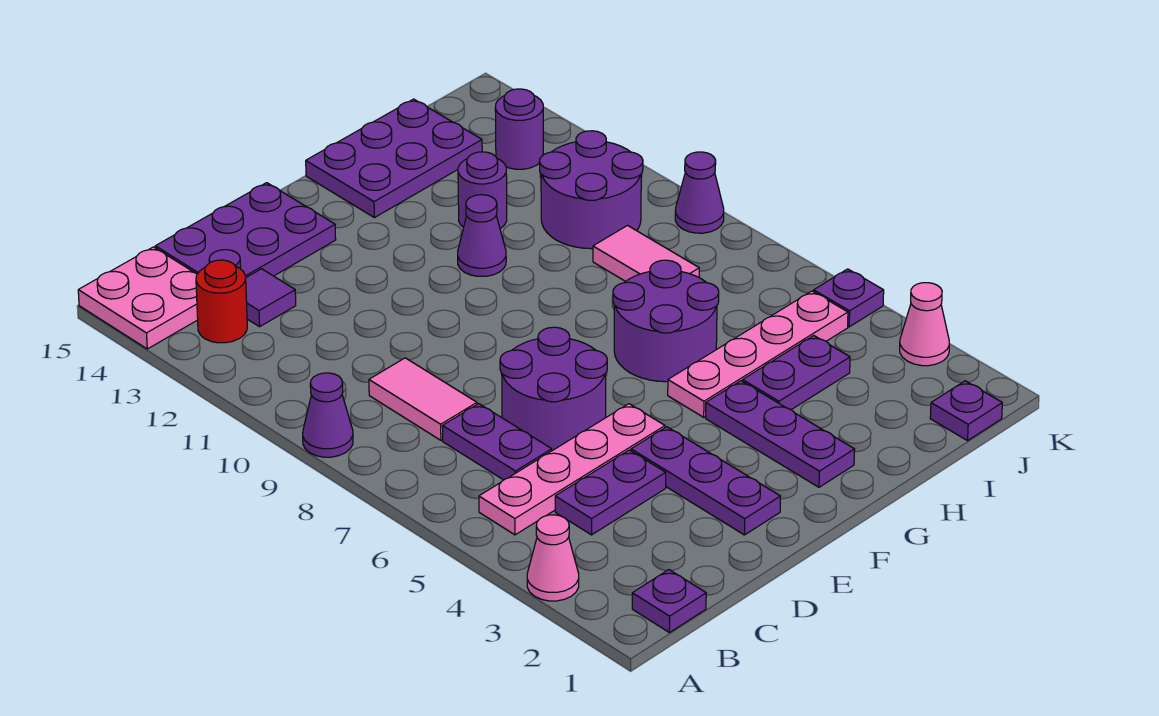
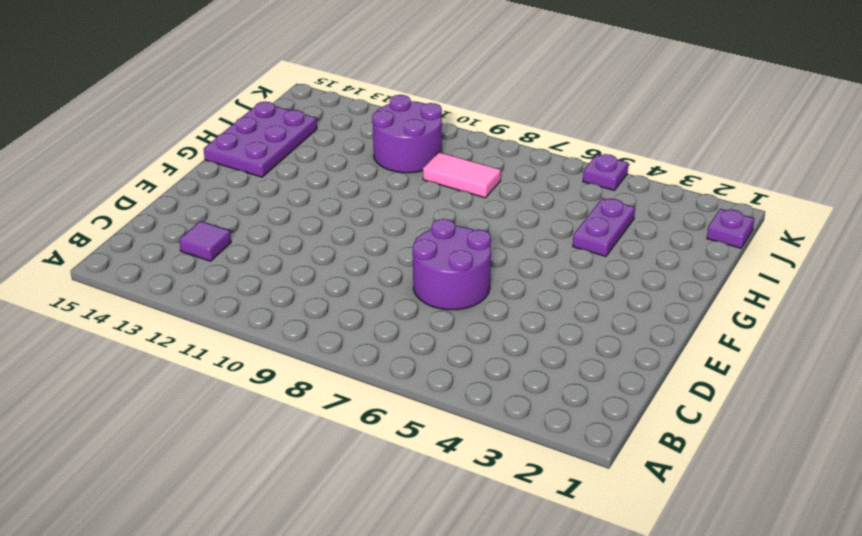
none -> pink 1x1 cone [527,515,579,601]
none -> purple 1x1 cone [303,373,353,457]
none -> pink 2x2 plate [78,247,198,349]

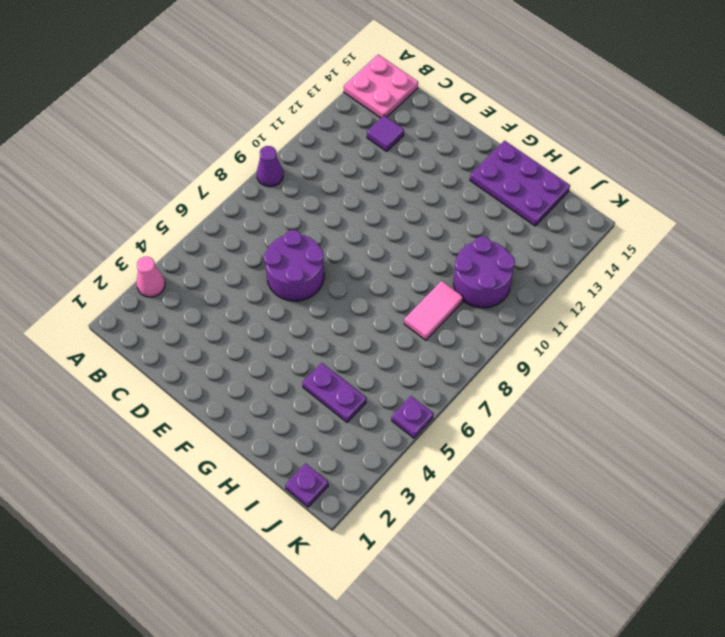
none -> purple 1x1 plate [632,570,706,633]
none -> pink 1x4 plate [479,404,665,535]
none -> red 1x1 round brick [196,260,247,343]

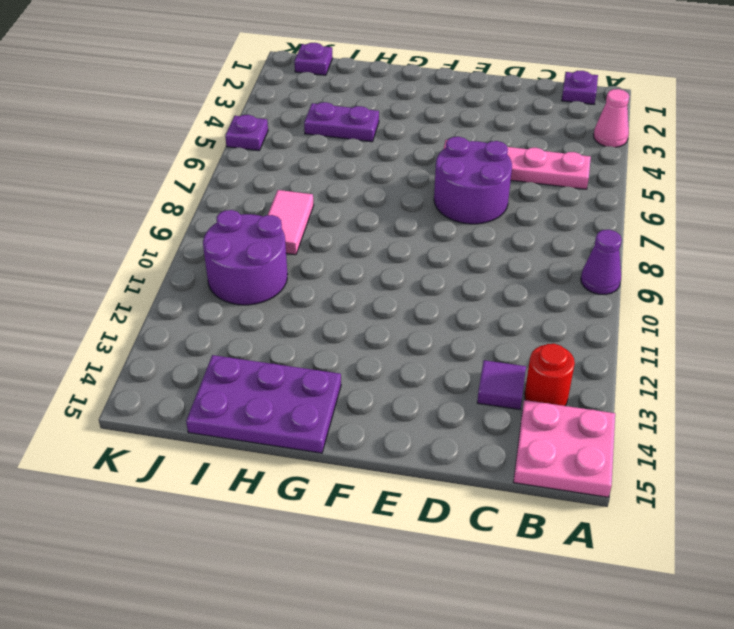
none -> purple 1x2 plate [555,450,666,535]
none -> purple 1x2 plate [442,404,552,480]
none -> pink 1x2 tile [369,358,477,440]

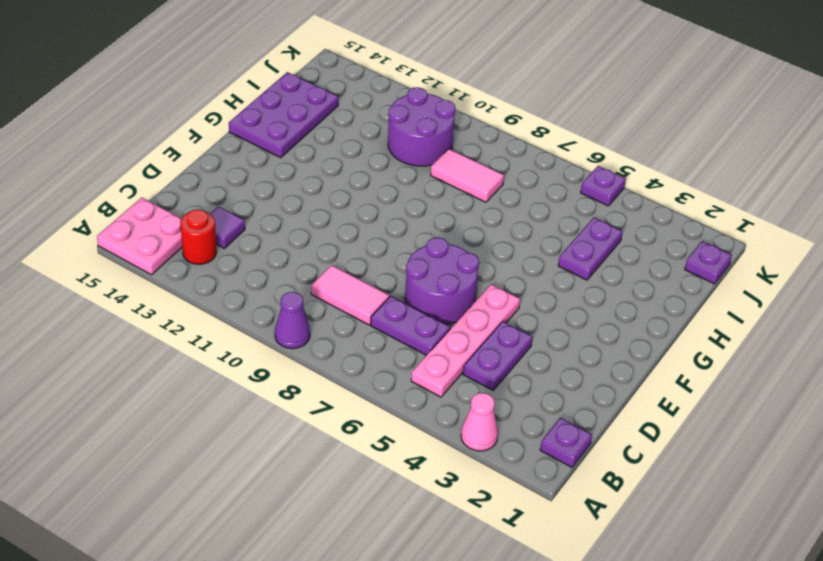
none -> purple 2x3 plate [155,183,336,277]
none -> purple 1x3 plate [631,427,780,535]
none -> purple 1x3 plate [706,381,855,487]

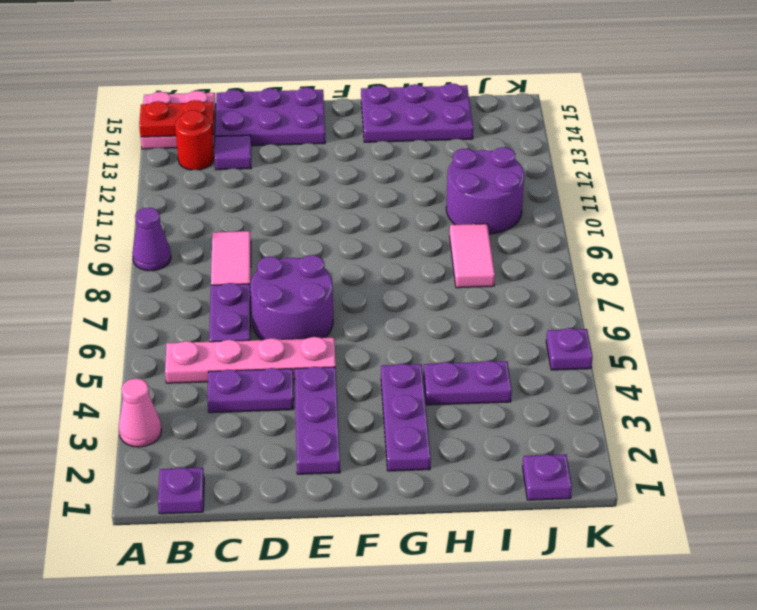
red 1x2 plate [139,100,214,137] -> none
none -> pink 1x4 plate [668,291,848,417]
none -> purple 2x2 round brick [613,260,719,382]
none -> purple 1x1 cone [458,195,506,276]

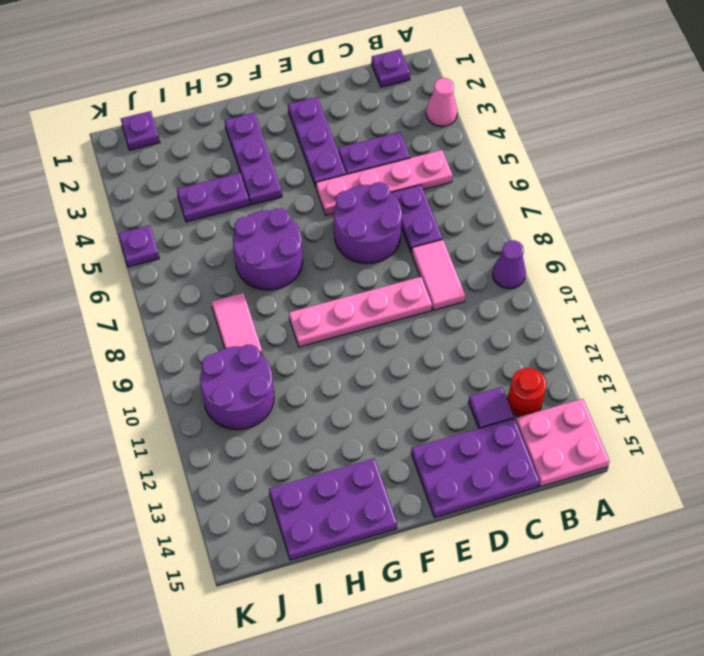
pink 1x4 plate [289,277,432,347] -> pink 1x4 plate moved to [668,291,848,417]
none -> purple 1x1 cone [458,195,506,276]
none -> purple 1x1 round brick [458,152,507,228]
none -> purple 1x1 round brick [495,89,543,169]

